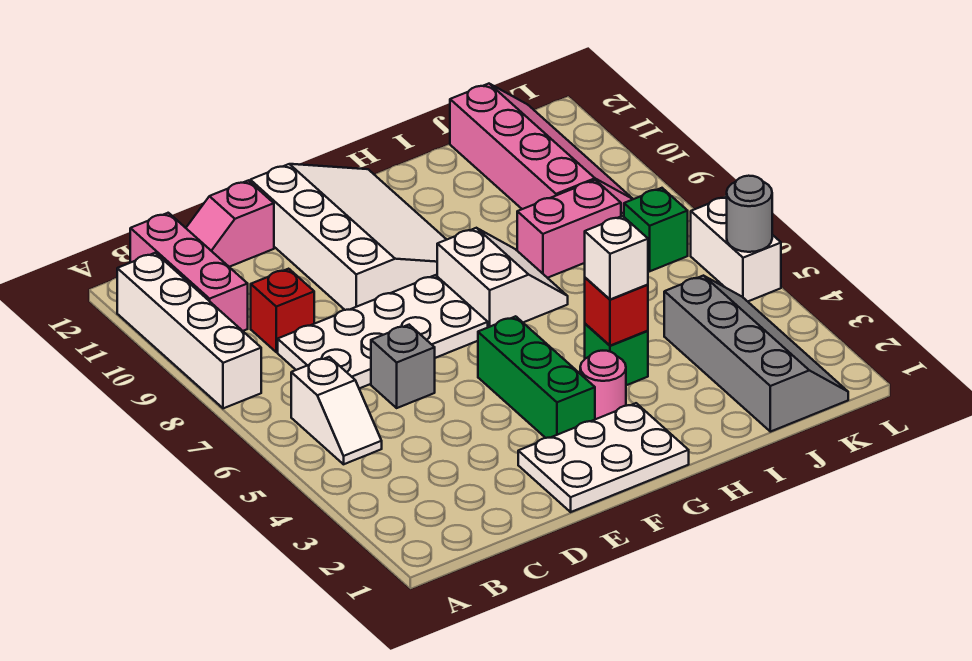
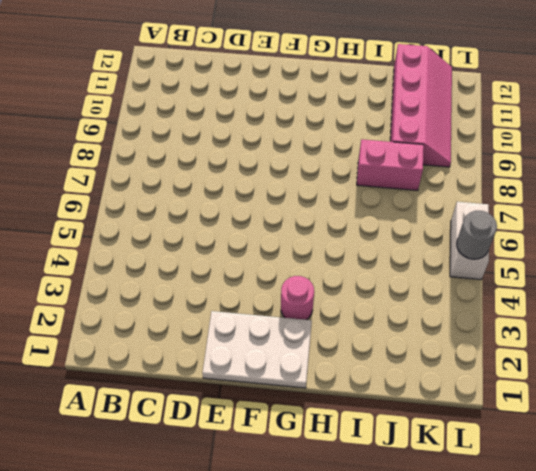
none -> white 1x4 brick [117,253,261,408]
none -> white 1x2 slope [291,357,382,464]
none -> pink 1x3 brick [130,213,248,331]

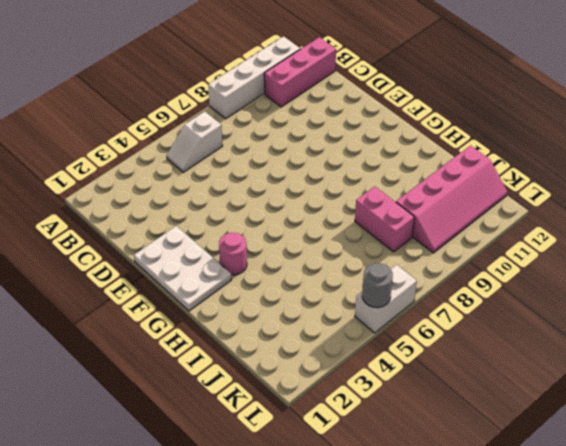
none -> white 2x4 plate [278,275,488,388]
none -> red 1x1 brick [251,269,314,352]
none -> pink 1x2 slope [186,180,274,267]

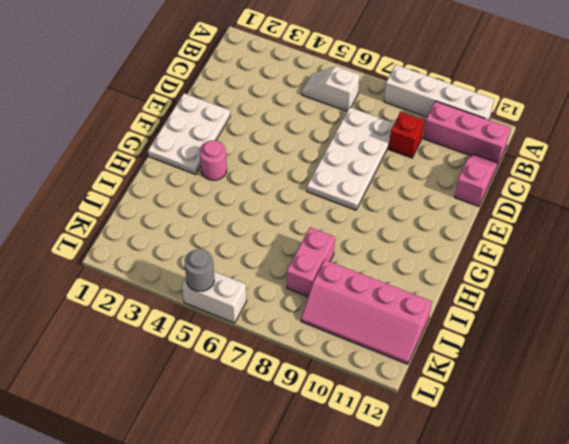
none -> grey 1x1 brick [371,325,435,408]
none -> white 3x4 slope [250,164,447,310]
none -> green 1x3 brick [478,316,595,438]

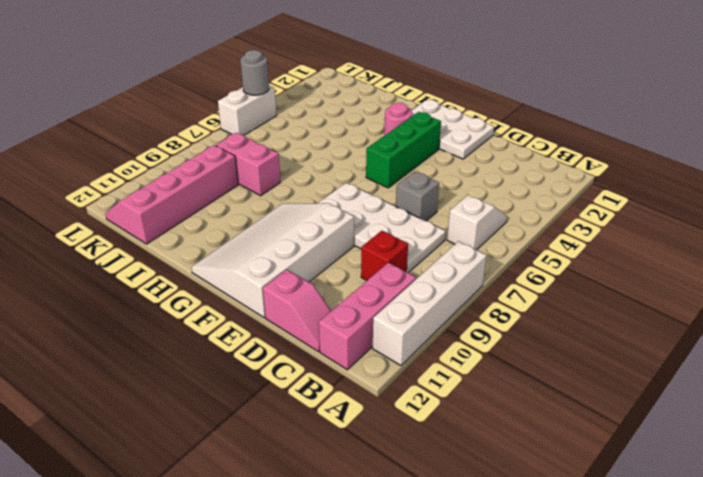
none -> white 2x2 slope [437,228,568,327]
none -> green 1x1 brick [585,324,648,385]
none -> grey 2x4 slope [664,276,848,432]

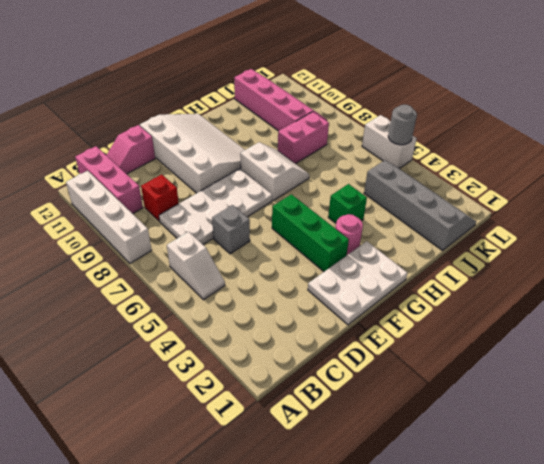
none -> green 1x1 brick [624,188,688,271]
none -> red 1x1 brick [585,278,648,346]
none -> white 1x1 brick [585,216,648,299]

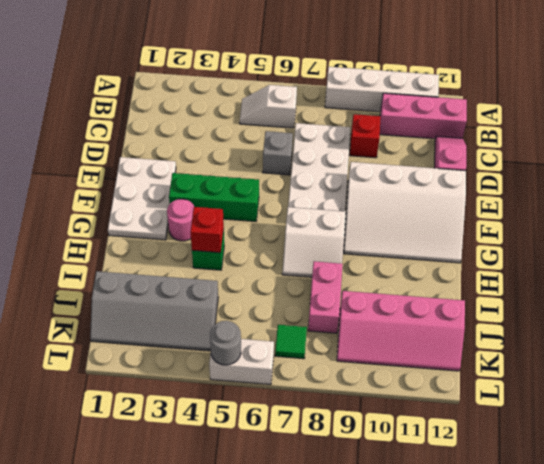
green 1x1 tile [275,325,307,359] -> green 1x1 brick [624,188,688,271]
none -> white 1x1 brick [585,216,648,299]

